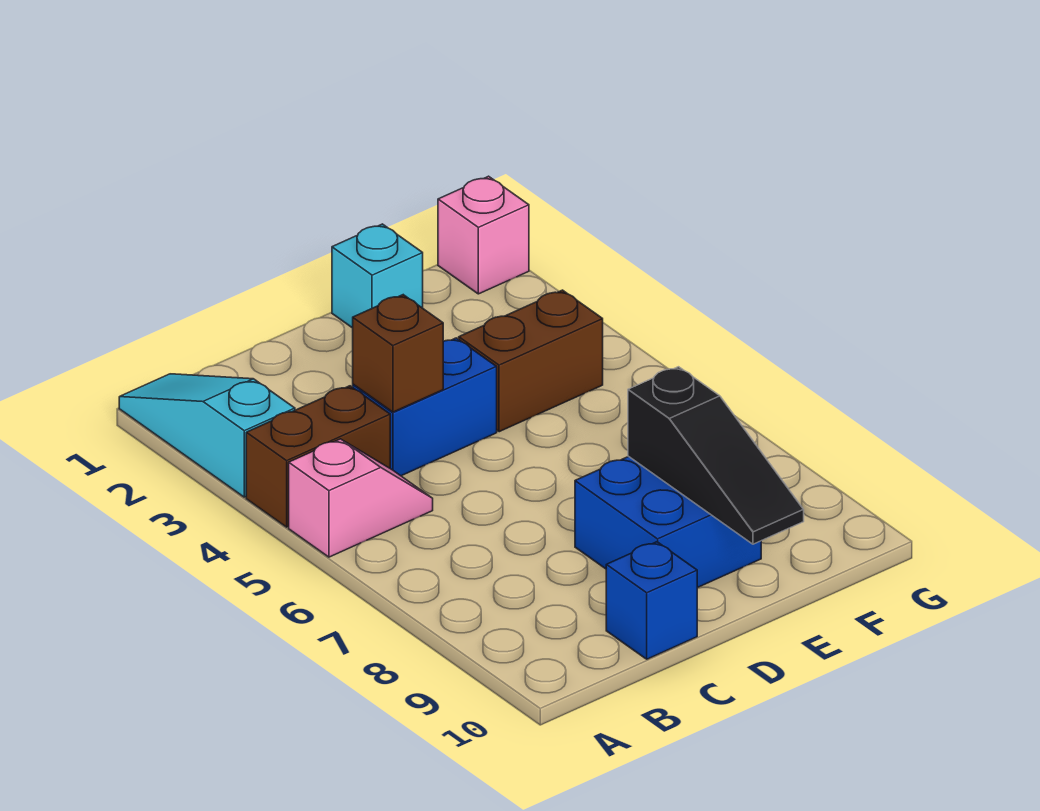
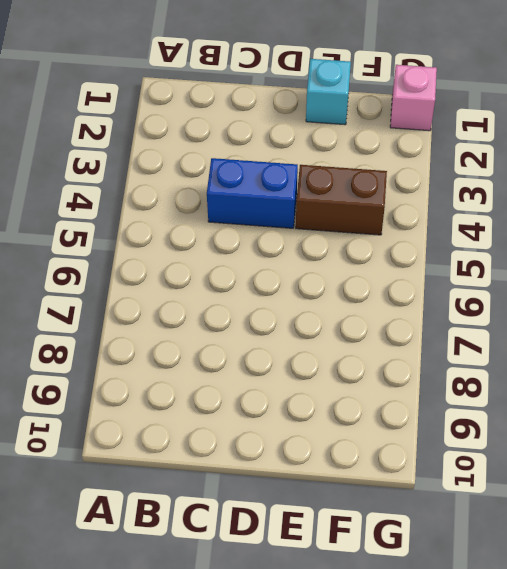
none -> cyan 1x3 slope [119,374,295,497]
none -> brown 1x2 brick [246,386,390,527]

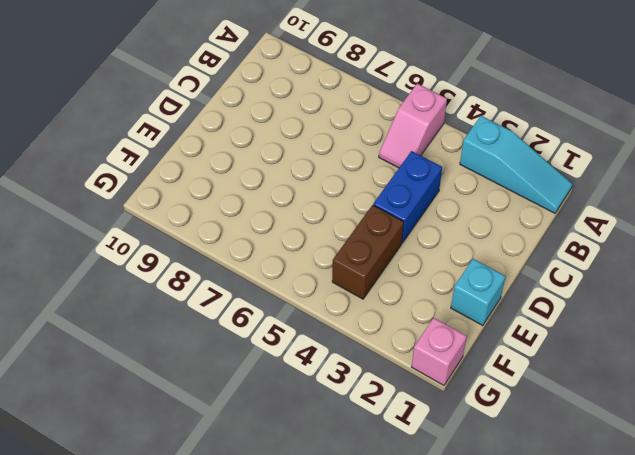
none -> brown 1x2 brick [246,386,390,527]
none -> blue 1x1 brick [606,542,697,659]

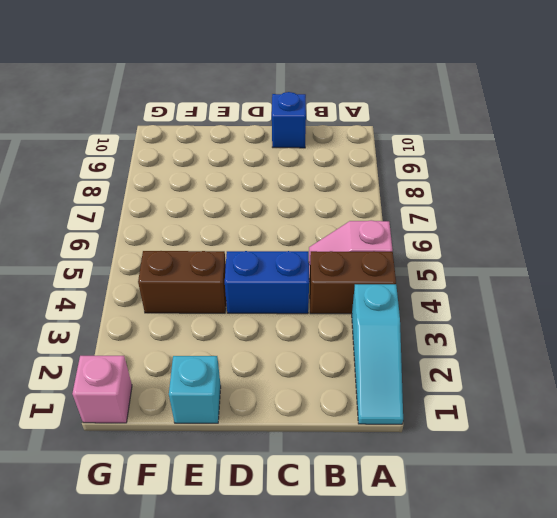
none -> blue 2x2 brick [575,456,761,588]
none -> brown 1x1 brick [353,295,443,412]

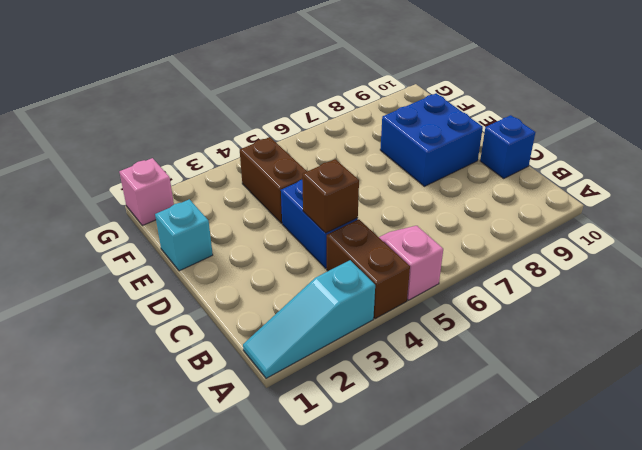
none -> black 1x3 slope [628,367,804,544]

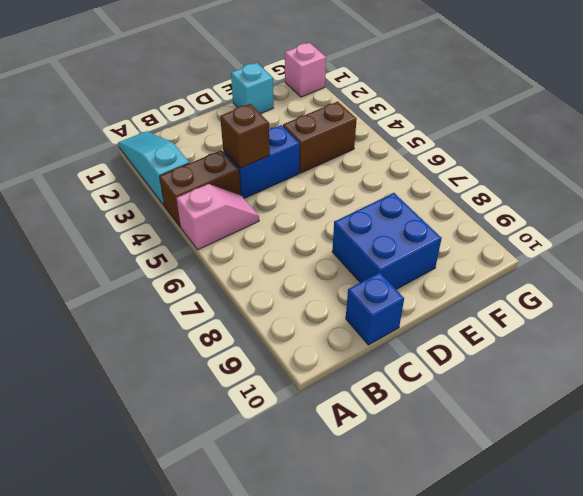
none -> black 1x3 slope [628,367,804,544]

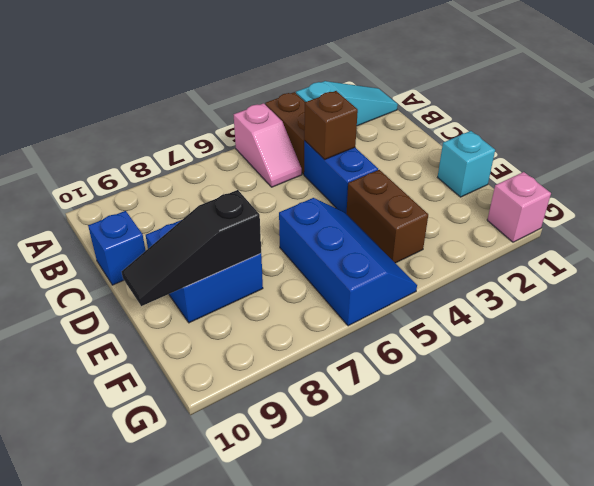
blue 2x3 slope [279,198,417,326] -> none

